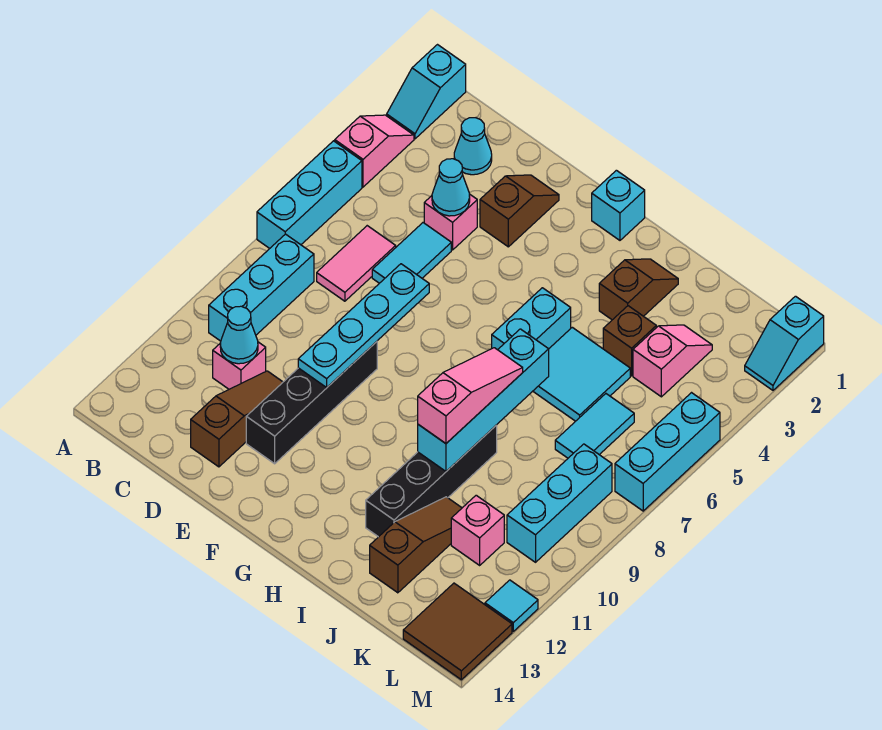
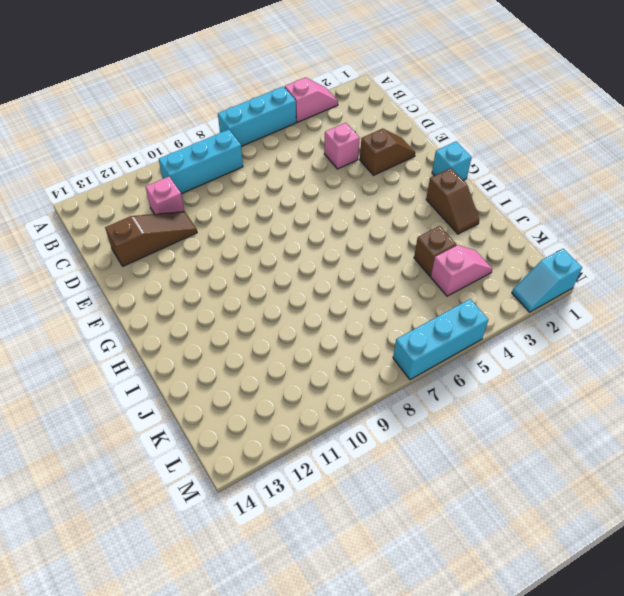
brown 1x2 slope [426,168,479,234] -> brown 1x2 slope turned to [599,259,678,320]
none -> cyan 1x2 slope [387,45,466,139]
none -> cyan 1x1 cone [454,118,492,175]
none -> pink 1x2 tile [317,226,396,301]
none -> cyan 1x2 tile [372,223,451,283]

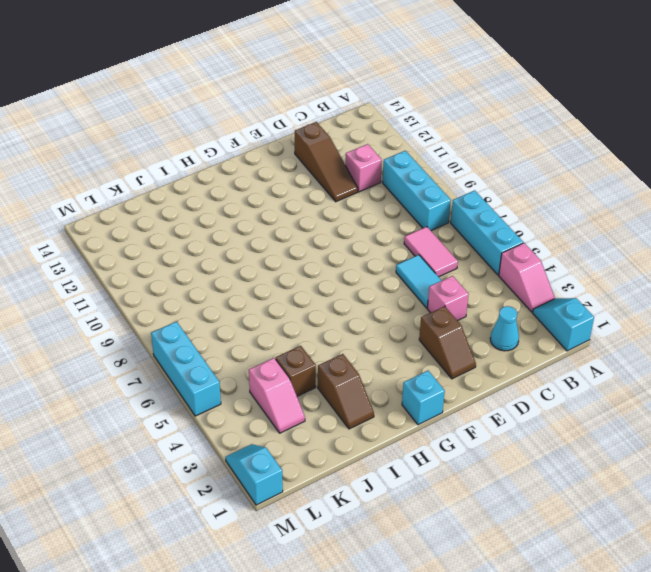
none -> black 1x4 brick [246,342,377,464]
none -> cyan 1x2 brick [492,288,571,350]
none -> cyan 2x2 tile [533,327,630,421]
none -> black 1x4 brick [366,425,497,537]

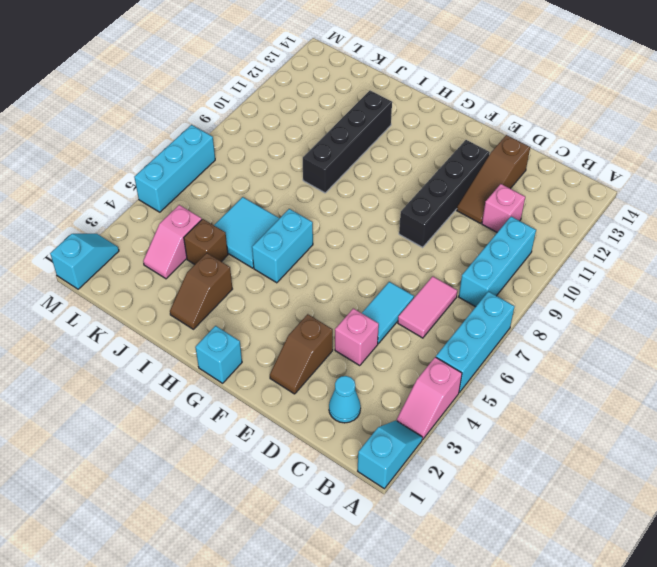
none -> brown 1x3 slope [370,497,462,593]
none -> cyan 1x2 tile [555,394,634,458]
none -> pink 1x1 brick [451,495,504,565]
none -> cyan 1x3 brick [507,444,612,562]

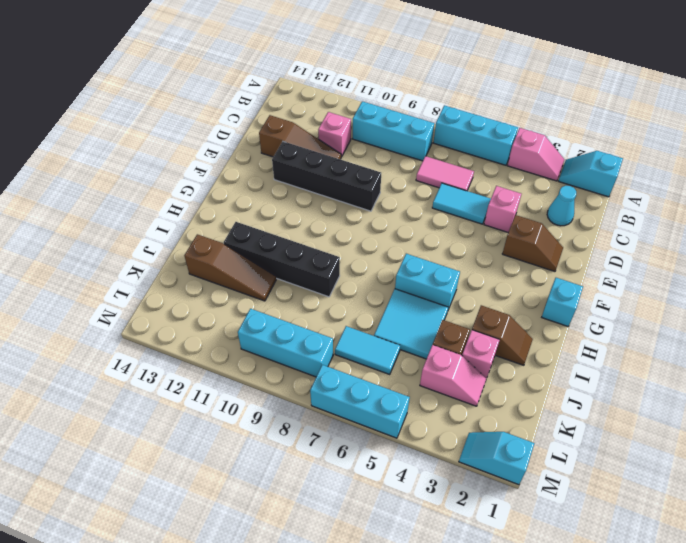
pink 1x1 brick [462,330,499,379] -> pink 1x1 brick moved to [451,495,504,565]
none -> brown 2x2 tile [403,583,512,680]
none -> cyan 1x1 tile [485,580,538,631]
none -> cyan 1x1 cone [220,306,258,364]
none -> cyan 1x1 cone [432,159,470,216]

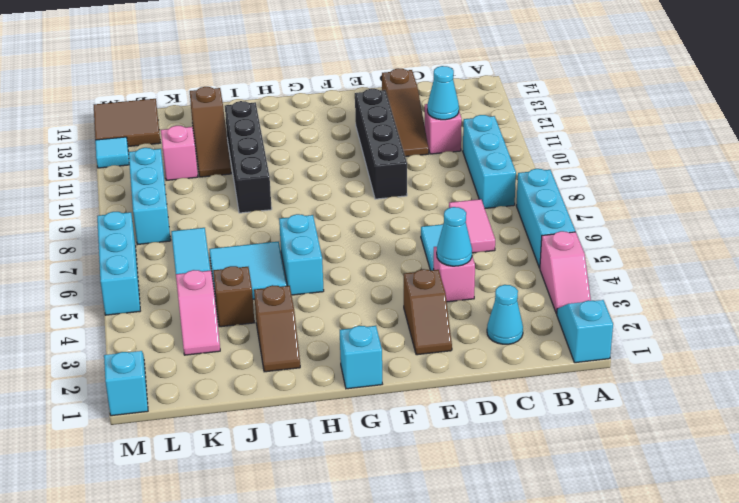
none -> cyan 1x4 plate [298,264,429,387]
none -> cyan 1x4 brick [418,329,549,471]
none -> pink 1x3 slope [418,348,523,443]

